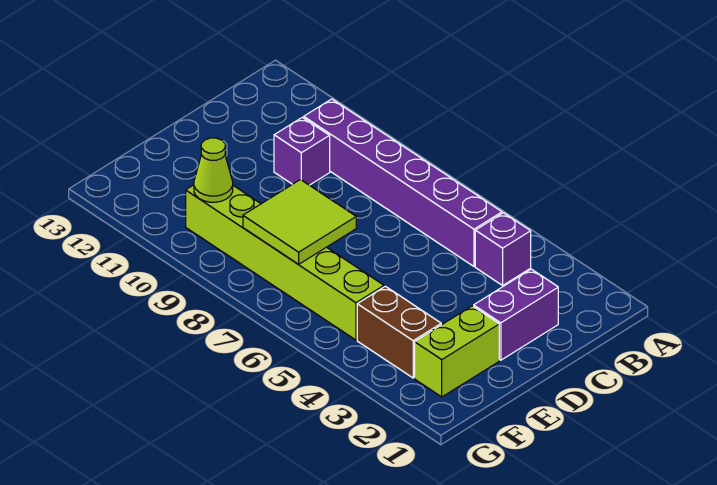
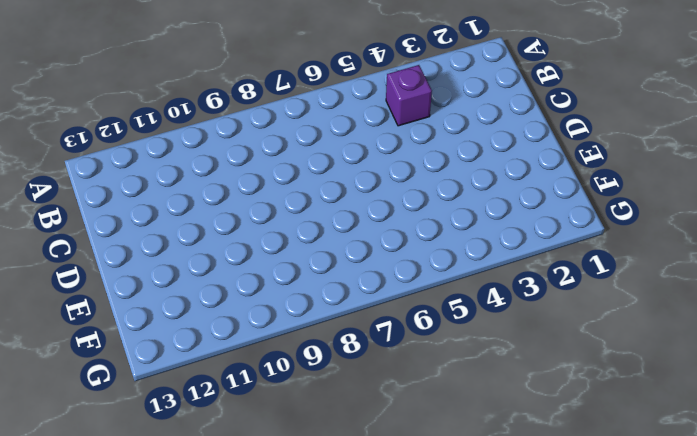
none -> purple 1x6 brick [304,99,502,266]
none -> purple 1x2 brick [474,269,558,360]

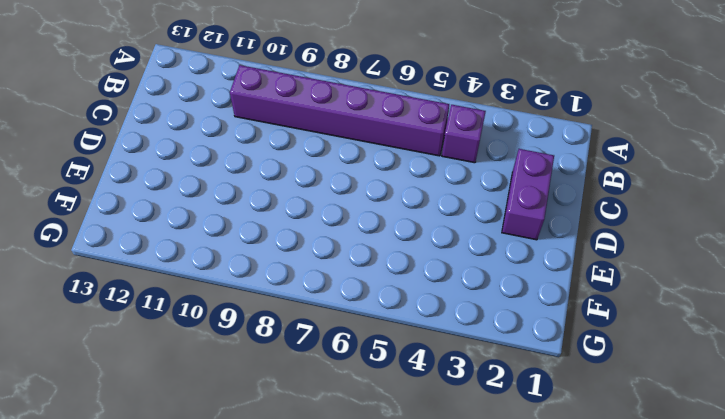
none -> purple 1x1 brick [274,117,330,185]
none -> lime 1x2 brick [415,306,499,397]

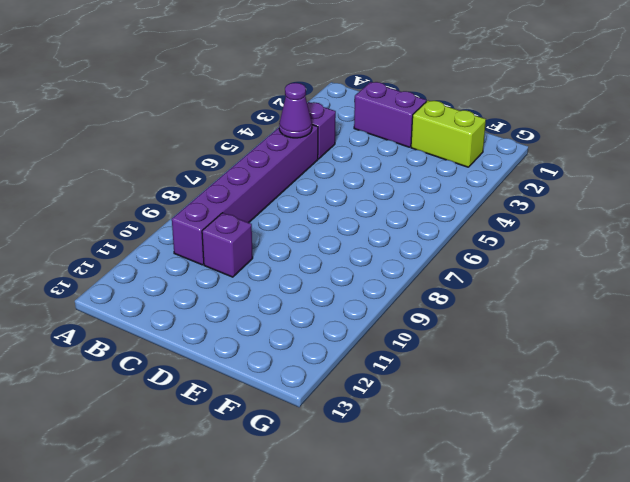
purple 1x1 cone [279,83,312,138] -> none
none -> brown 1x2 brick [357,286,441,378]
none -> lime 1x6 brick [186,185,384,340]

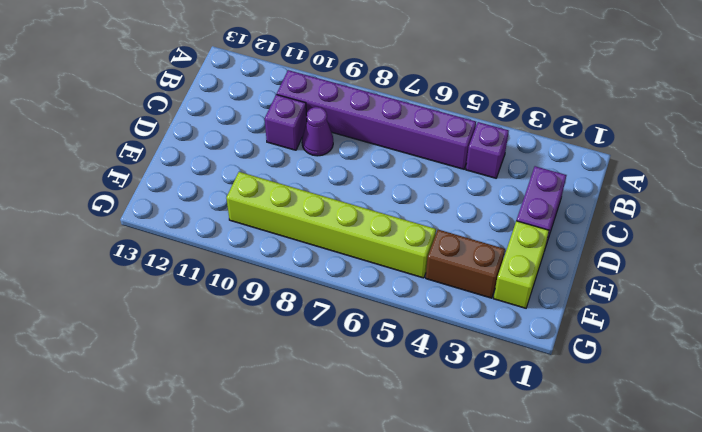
purple 1x1 cone [302,107,333,156] -> none
none -> lime 2x2 tile [243,180,356,264]
none -> lime 1x1 cone [194,138,233,202]

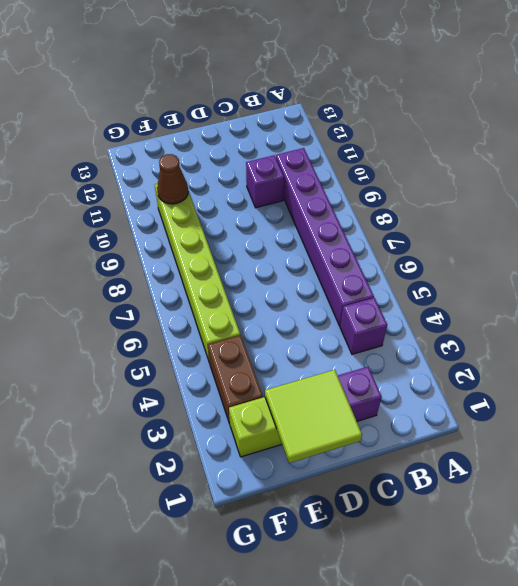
lime 2x2 tile [265,370,362,463] -> lime 2x2 tile moved to [243,180,356,264]
brown 1x1 cone [157,154,188,204] -> lime 1x1 cone [194,138,233,202]

